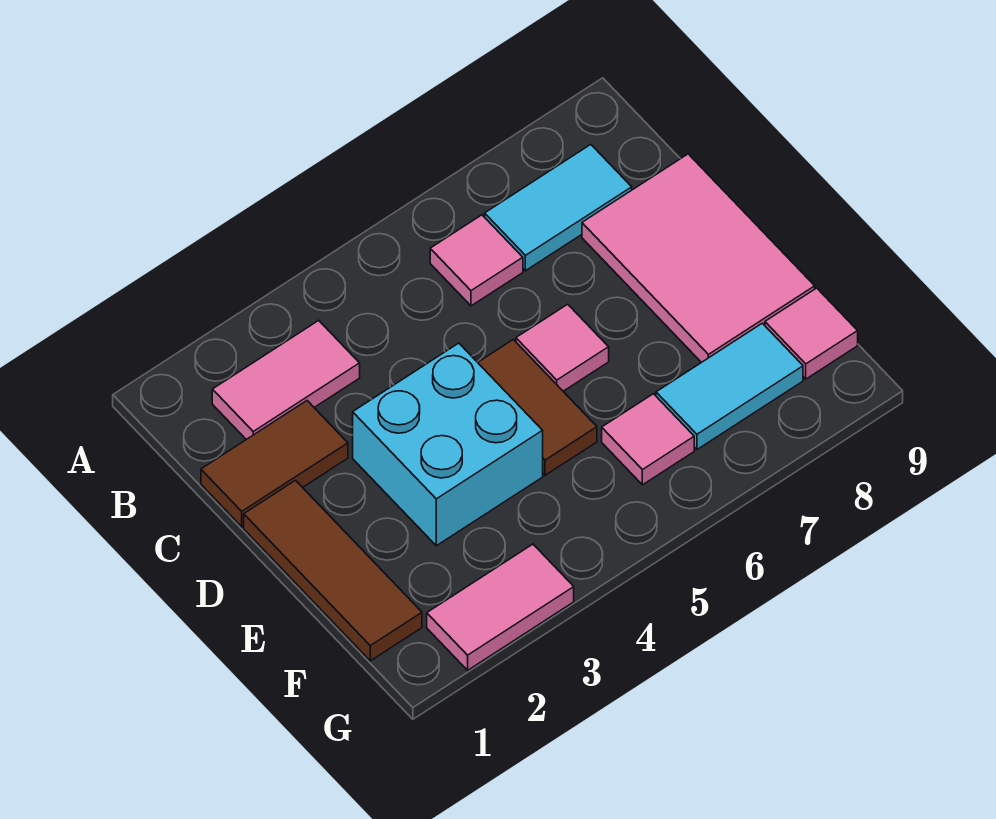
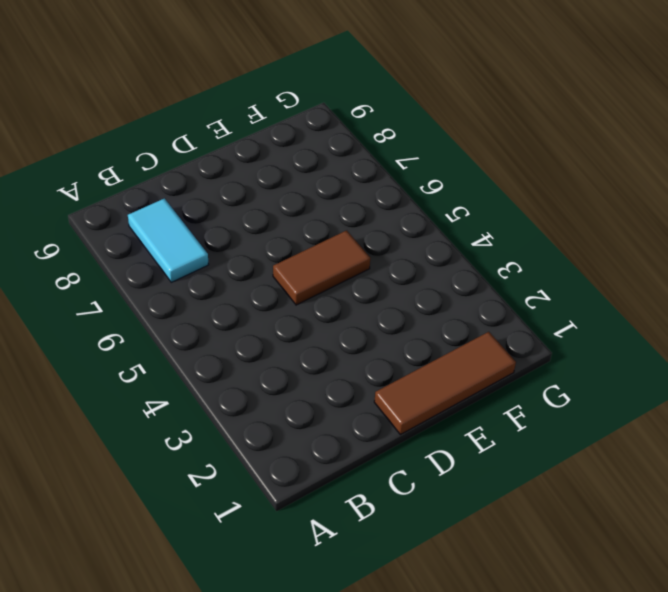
none -> pink 1x2 tile [212,320,360,440]
none -> pink 1x1 tile [430,215,523,306]
none -> brown 1x2 tile [201,401,348,527]

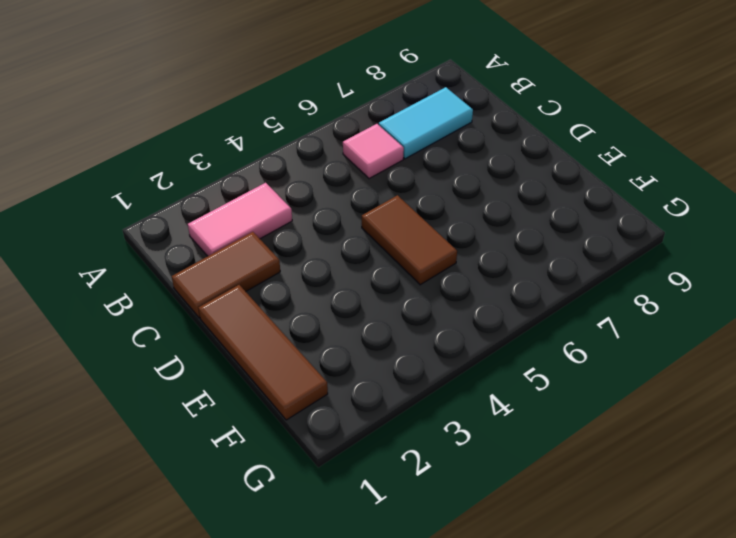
none -> pink 2x3 tile [582,154,815,363]
none -> cyan 2x2 brick [353,343,543,546]
none -> pink 1x1 tile [516,304,609,391]

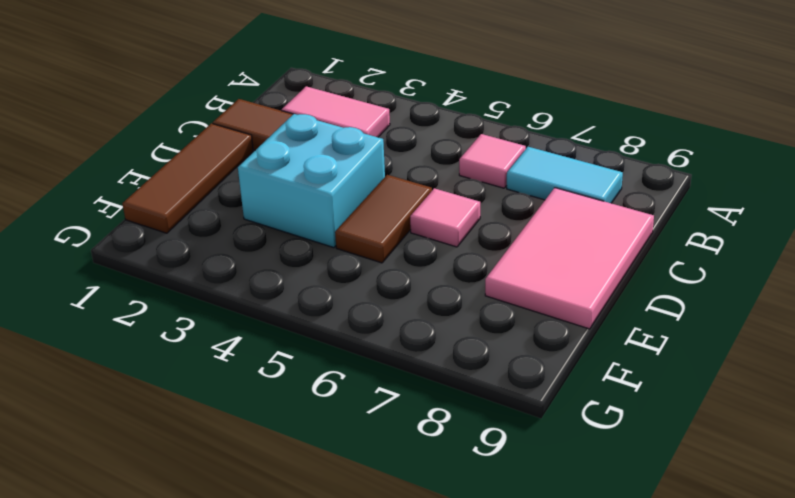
none -> pink 1x1 tile [602,394,694,485]
none -> cyan 1x2 tile [656,323,803,449]
none -> pink 1x1 tile [765,288,858,379]

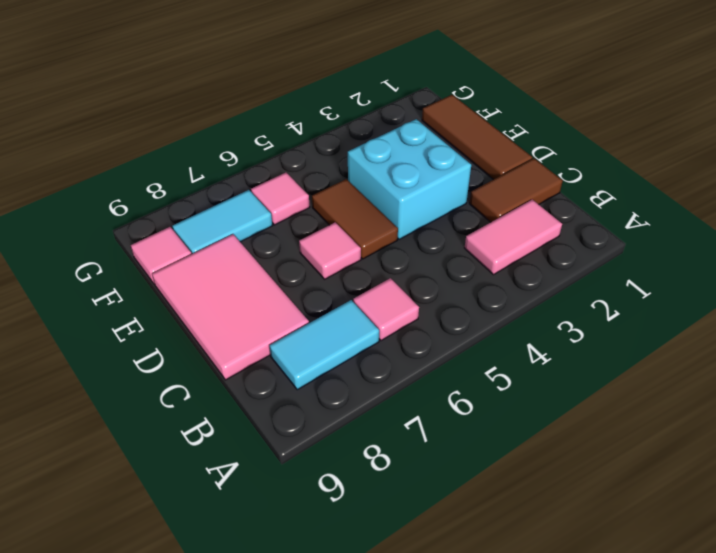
none -> pink 1x2 tile [427,544,574,670]

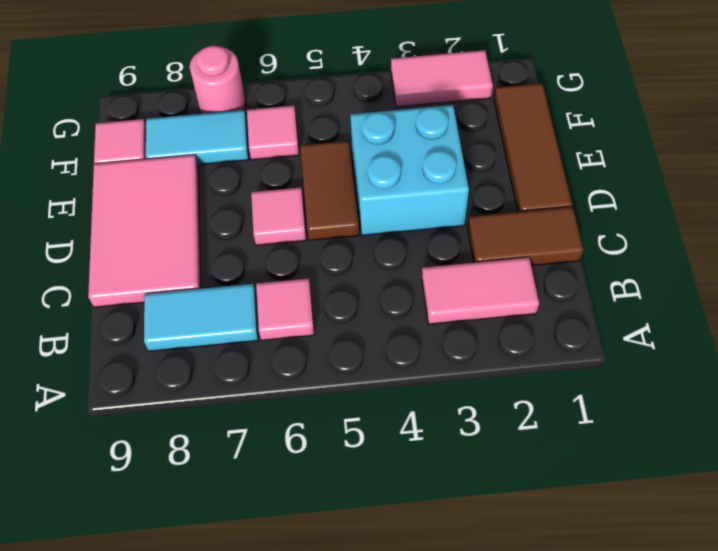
pink 1x1 round brick [190,46,245,114] -> none

